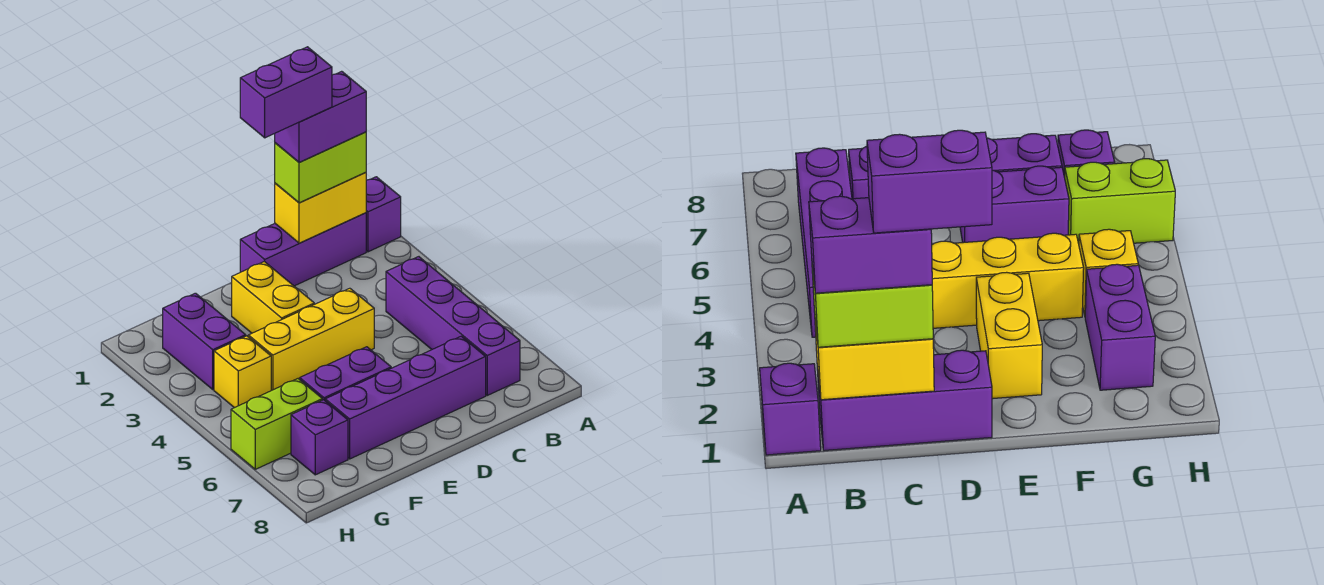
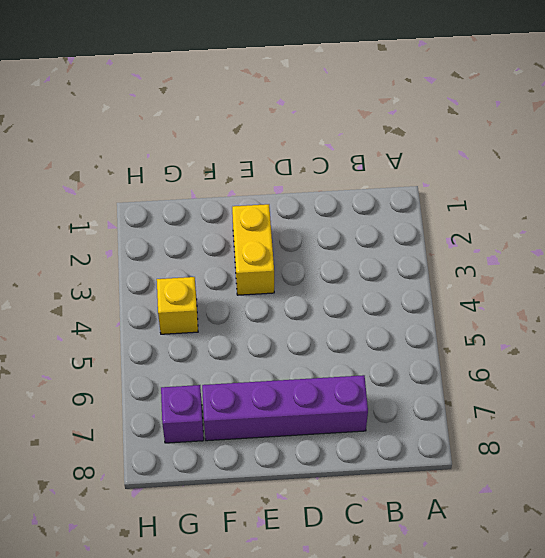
none -> purple 1x1 brick [366,177,401,252]
none -> purple 1x3 brick [240,213,366,286]
none -> purple 1x4 brick [386,257,520,395]

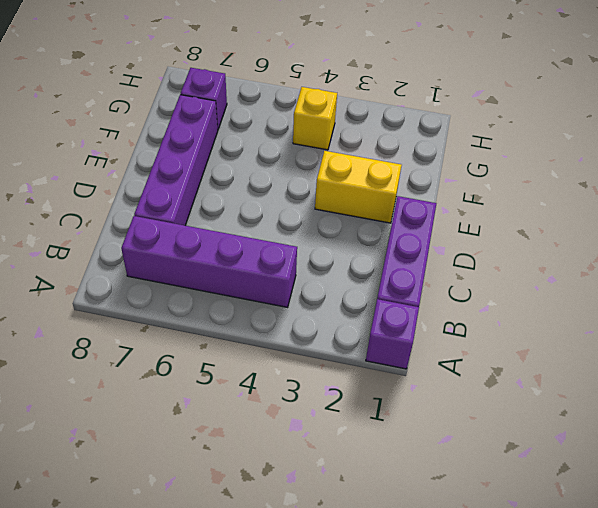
none -> yellow 1x3 brick [248,288,374,390]
none -> purple 1x2 brick [300,347,391,400]
none -> purple 1x2 brick [163,293,246,390]

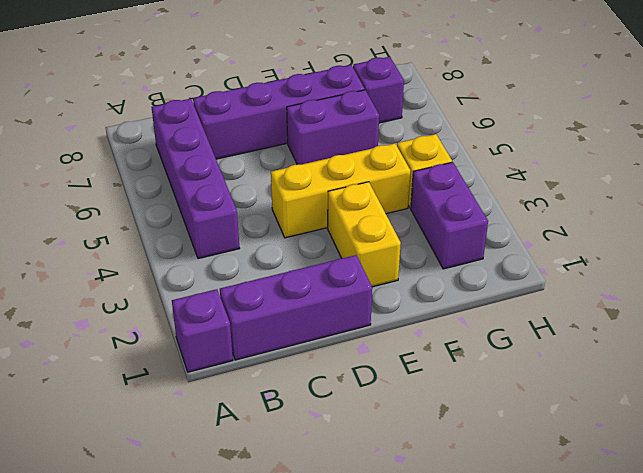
none -> lime 1x2 brick [231,379,322,469]
none -> yellow 1x2 brick [275,172,366,243]
none -> lime 1x2 brick [275,132,366,203]

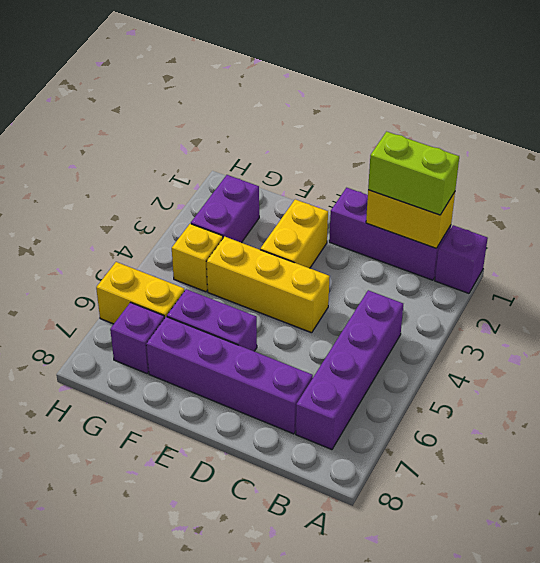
yellow 1x2 brick [96,262,184,324] -> lime 1x2 brick [231,379,322,469]
none -> purple 1x2 brick [275,71,366,163]
none -> purple 1x2 brick [240,47,332,138]

